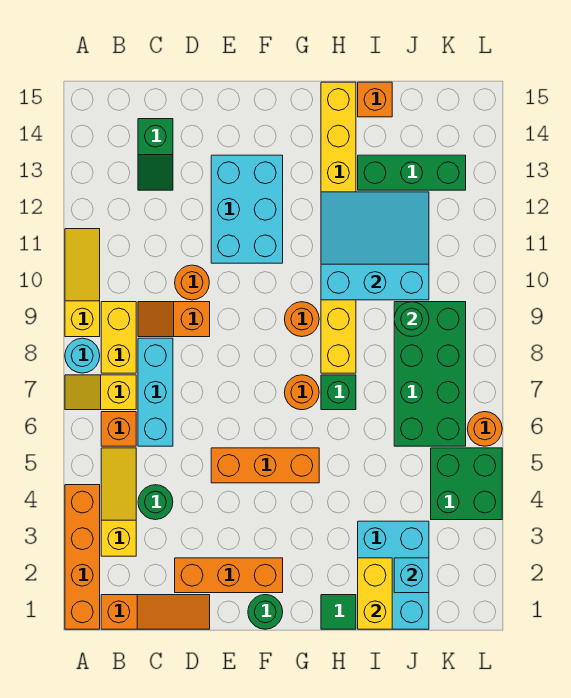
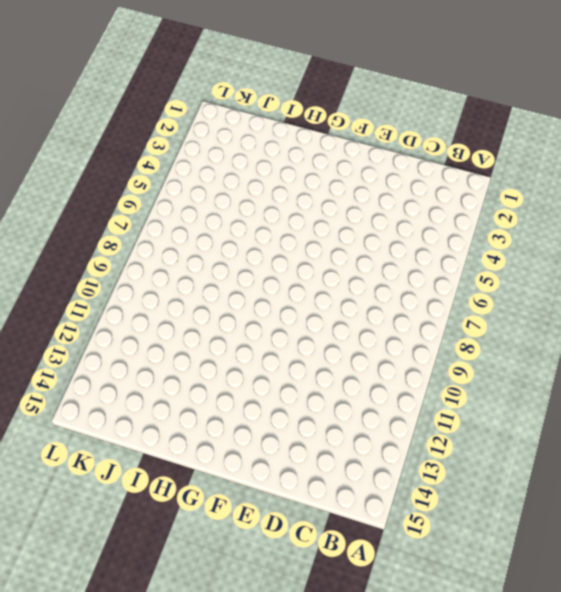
none -> orange 1x4 brick [65,485,100,629]
none -> yellow 1x2 slope [65,375,136,410]
none -> cyan 1x1 round brick [65,338,100,373]
none -> yellow 1x3 slope [65,229,100,337]

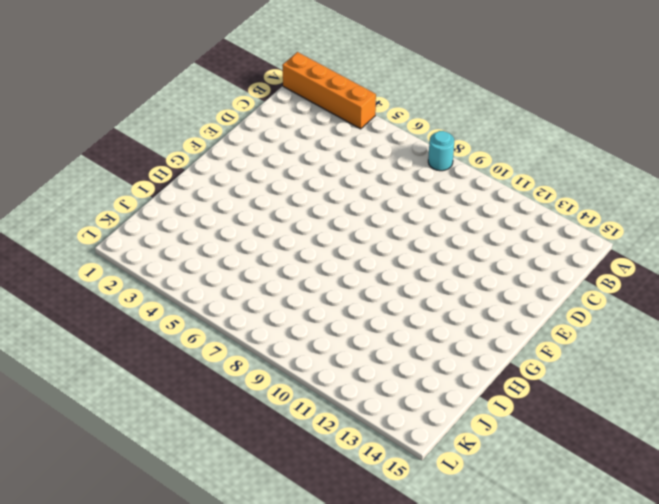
none -> yellow 1x2 slope [65,375,136,410]
none -> yellow 1x3 slope [65,229,100,337]
none -> orange 1x3 slope [101,595,210,629]
none -> yellow 1x3 slope [101,448,136,556]

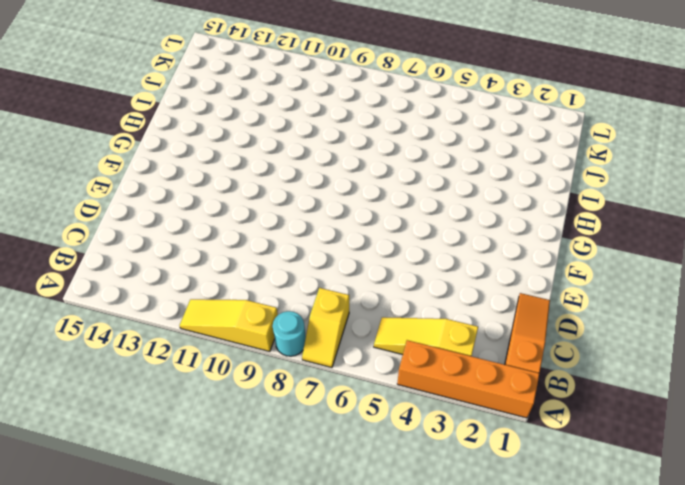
none -> orange 1x1 brick [101,412,136,446]
none -> yellow 1x2 brick [101,302,136,373]
none -> green 1x1 round brick [138,485,173,520]
none -> cyan 1x3 brick [138,338,173,446]

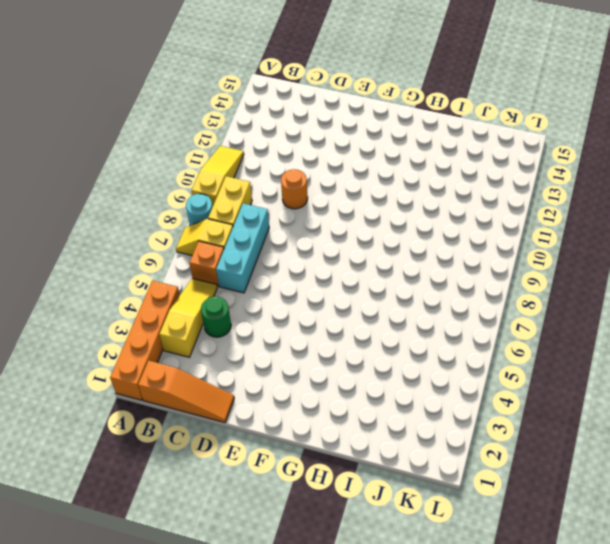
none -> orange 1x2 slope [138,302,210,337]
none -> green 1x2 slope [138,119,173,190]
none -> orange 1x3 brick [175,558,283,593]
none -> orange 1x3 brick [211,448,319,483]

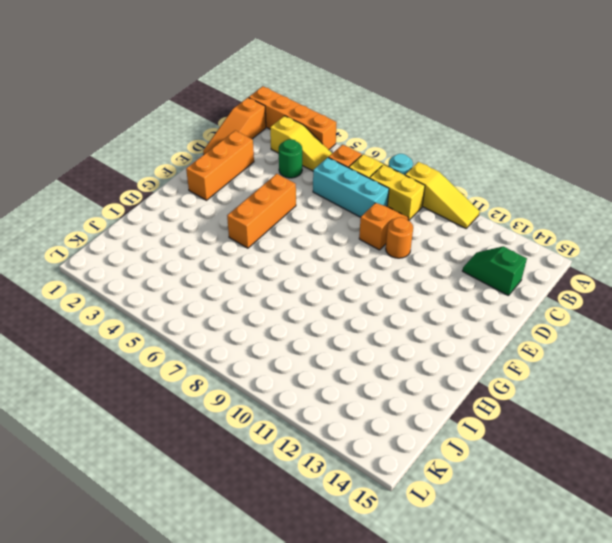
none -> cyan 2x3 brick [211,155,283,263]
none -> green 1x1 round brick [248,595,283,629]
none -> orange 1x1 round brick [284,375,319,410]
none -> orange 1x1 round brick [285,302,319,337]

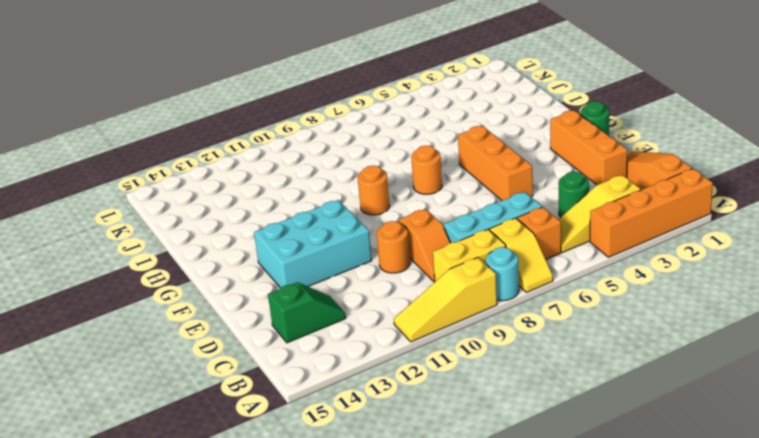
none -> green 1x1 tile [321,595,356,629]
none -> green 1x1 brick [321,375,356,410]
none -> yellow 1x8 brick [321,82,356,373]
none -> cyan 2x3 brick [358,521,429,629]

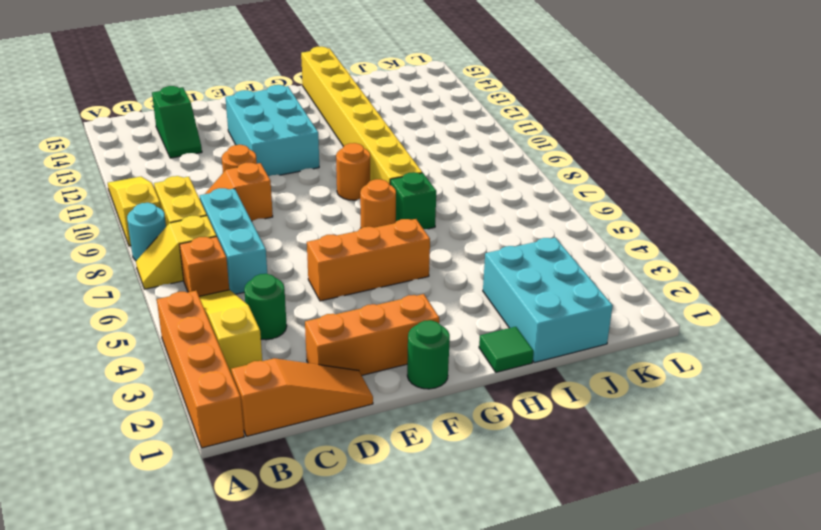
none -> green 1x3 brick [358,155,466,190]
none -> orange 1x1 brick [358,82,392,117]
none -> green 2x4 brick [394,302,466,446]
none -> green 2x2 brick [431,448,502,520]

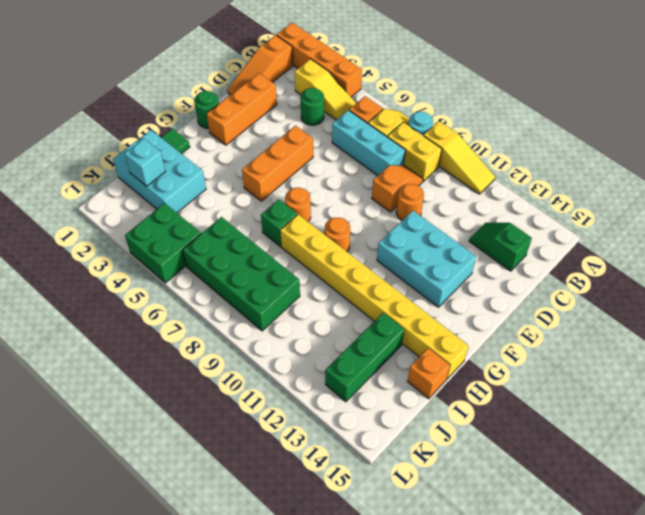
none -> orange 1x1 round brick [467,412,502,446]
none -> cyan 3x3 slope [321,192,429,300]
none -> yellow 1x2 brick [358,558,392,629]
none -> green 1x1 round brick [394,302,429,337]

